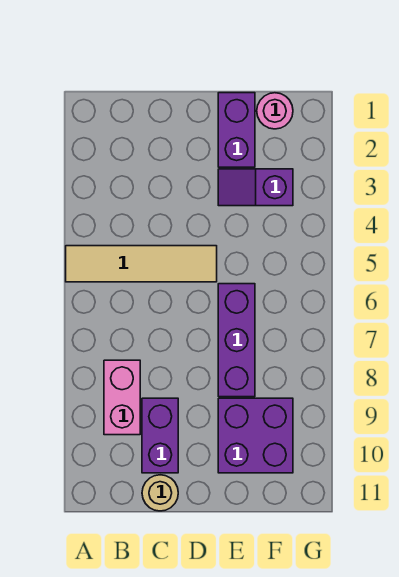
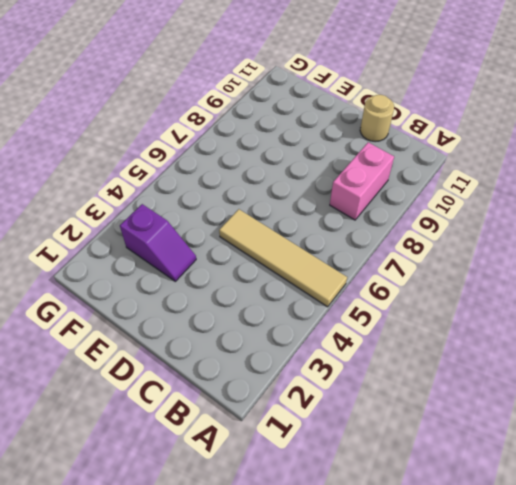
none -> purple 1x2 brick [142,398,178,473]
none -> purple 1x2 brick [218,93,255,167]

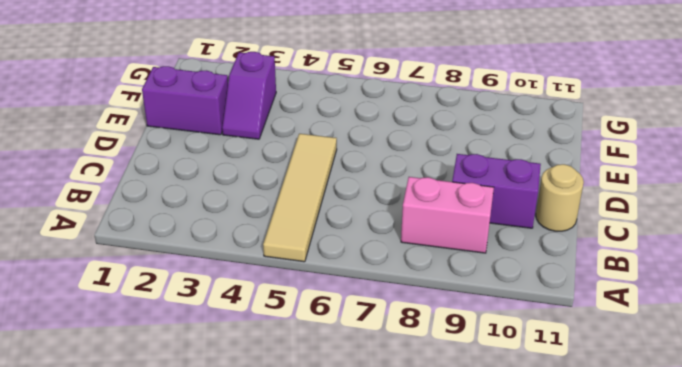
none -> purple 1x3 brick [218,284,255,397]
none -> purple 2x2 brick [218,398,293,473]

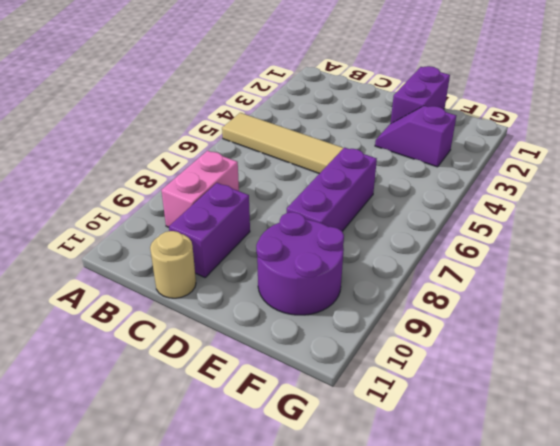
purple 2x2 round brick [256,212,344,315] -> purple 2x2 brick [218,398,293,473]
none -> pink 1x1 round brick [257,93,293,129]

